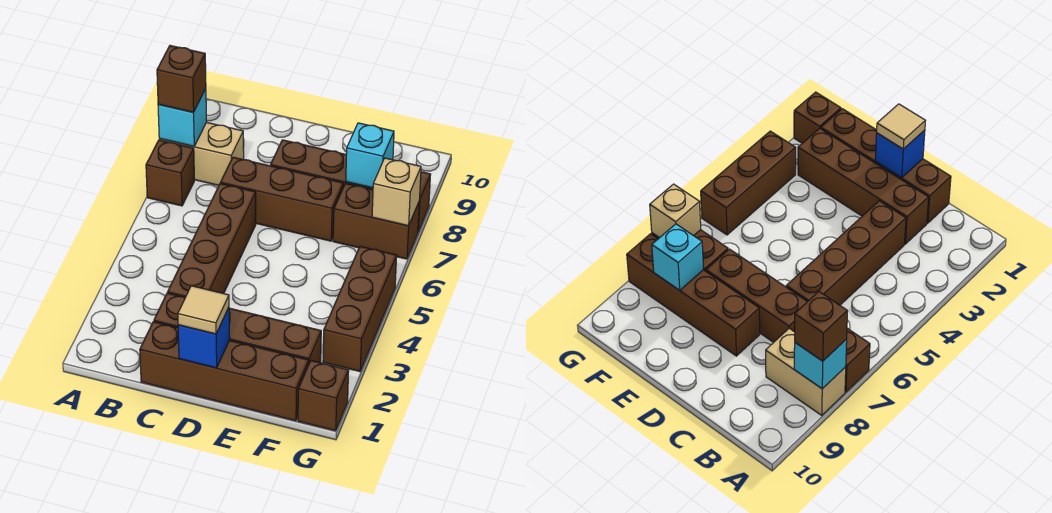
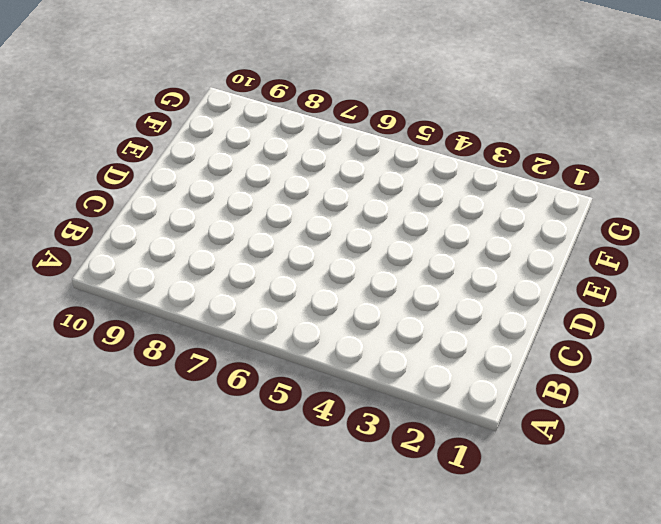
none -> brown 1x1 brick [146,140,194,206]
none -> tan 1x2 brick [159,122,244,185]
none -> brown 1x4 brick [140,322,309,421]

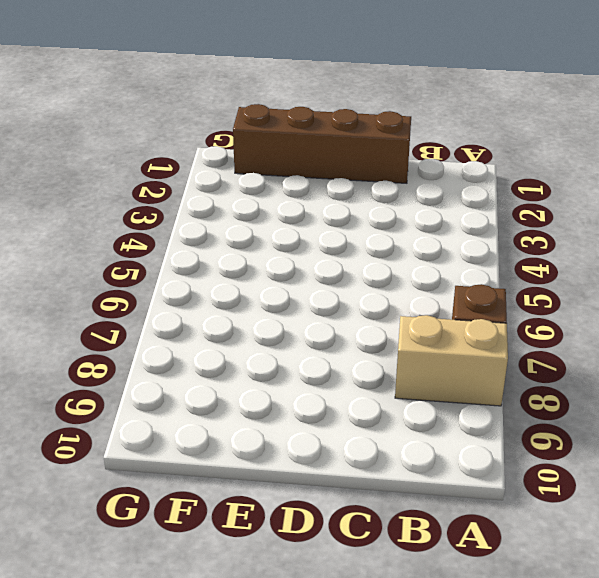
none -> brown 1x4 brick [154,293,321,363]
none -> brown 1x4 brick [168,183,256,297]
none -> brown 1x3 brick [221,157,343,241]

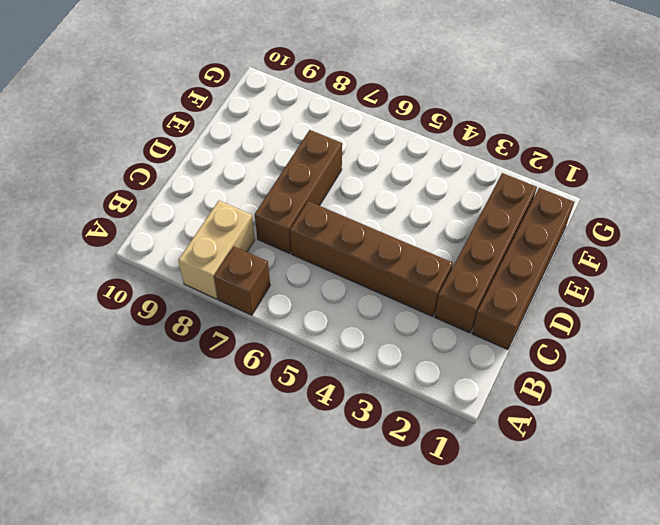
none -> brown 1x4 brick [271,140,431,231]
none -> brown 1x2 brick [333,183,419,259]
none -> brown 1x1 brick [298,360,349,431]

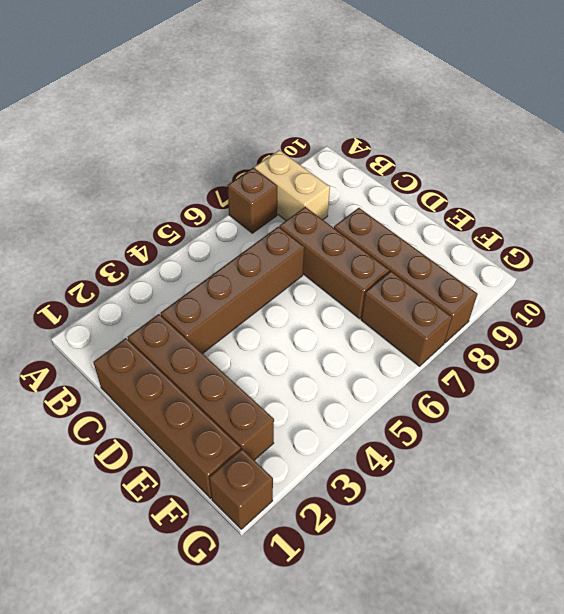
none -> brown 1x3 brick [323,246,397,371]
none -> cyan 1x1 brick [158,89,207,146]
none -> blue 1x1 brick [178,307,230,368]

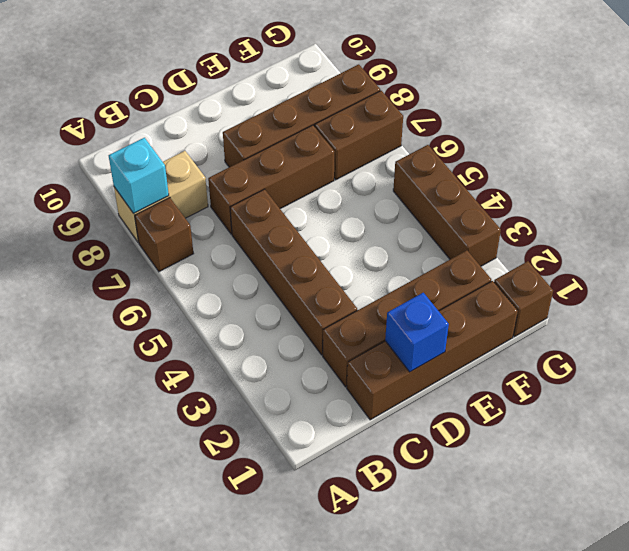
none -> cyan 1x1 brick [346,123,394,188]
none -> tan 1x1 brick [372,158,421,226]
none -> brown 1x1 brick [157,46,206,112]

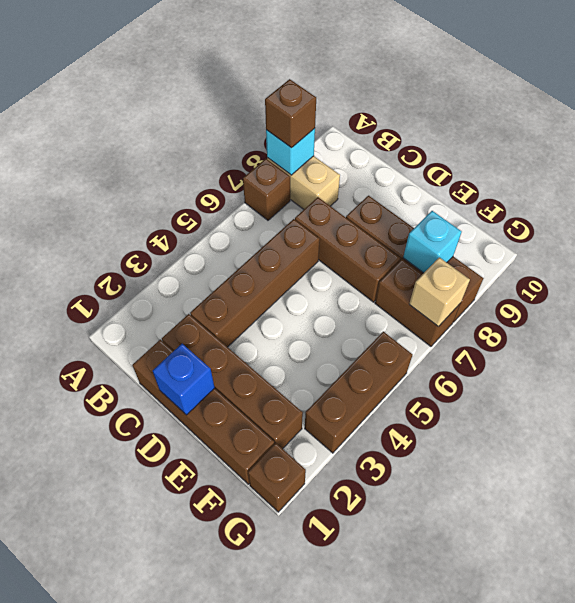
none -> tan 1x1 tile [178,286,229,334]

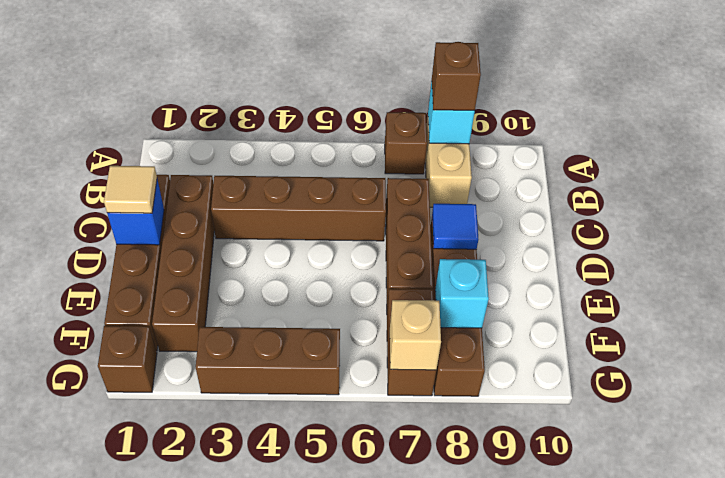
blue 1x1 tile [432,204,478,249] -> none

